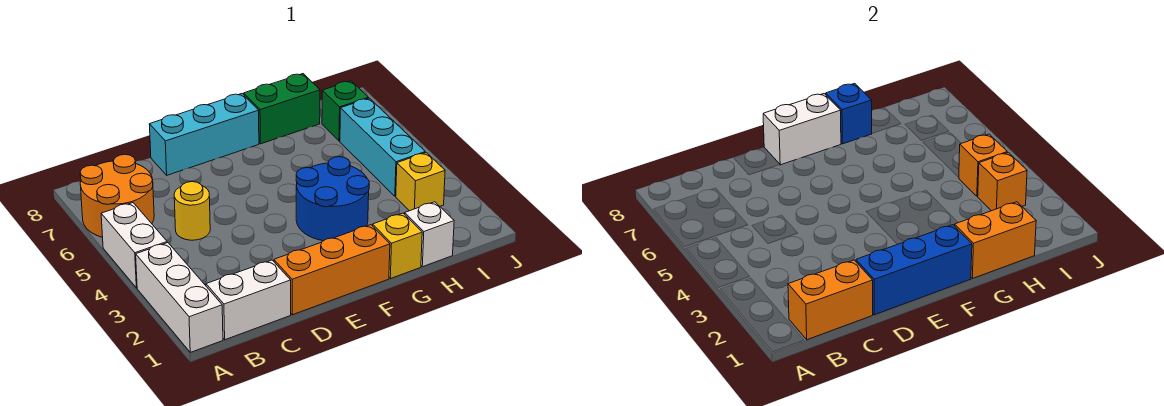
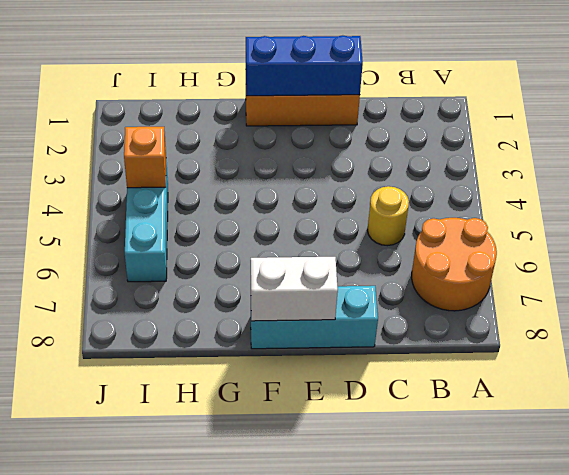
none -> white 1x3 brick [136,243,223,352]
none -> white 1x2 brick [101,203,167,288]
none -> white 1x2 brick [206,260,291,340]

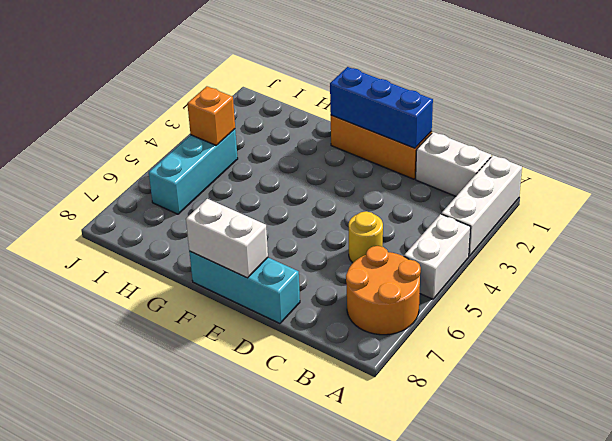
none -> blue 2x2 round brick [296,157,369,241]
none -> yellow 1x1 brick [373,213,422,279]
none -> green 1x2 brick [244,74,320,144]

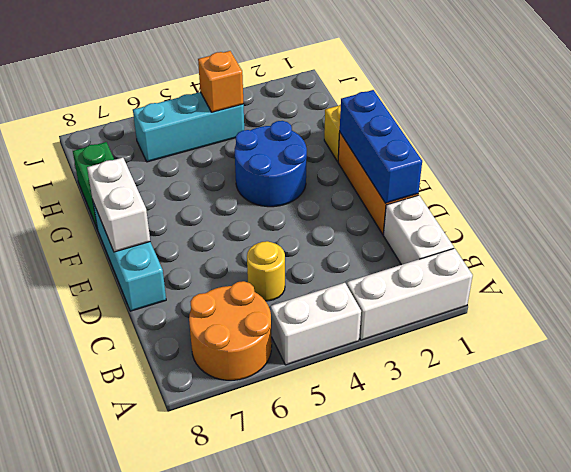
none -> white 1x1 brick [405,202,454,267]
none -> yellow 1x1 brick [396,153,445,211]
none -> green 1x1 brick [322,81,369,141]

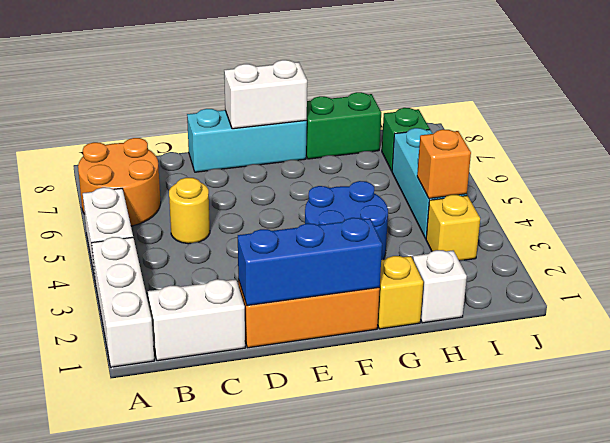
none -> orange 1x2 brick [788,260,873,340]
none -> orange 1x2 brick [955,202,1036,279]
none -> blue 1x1 brick [826,83,872,144]

